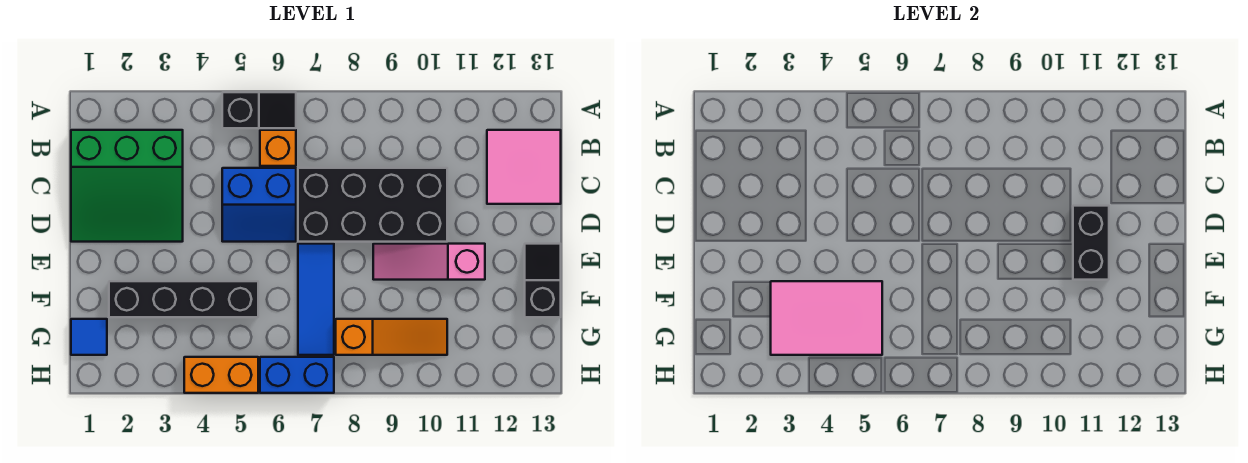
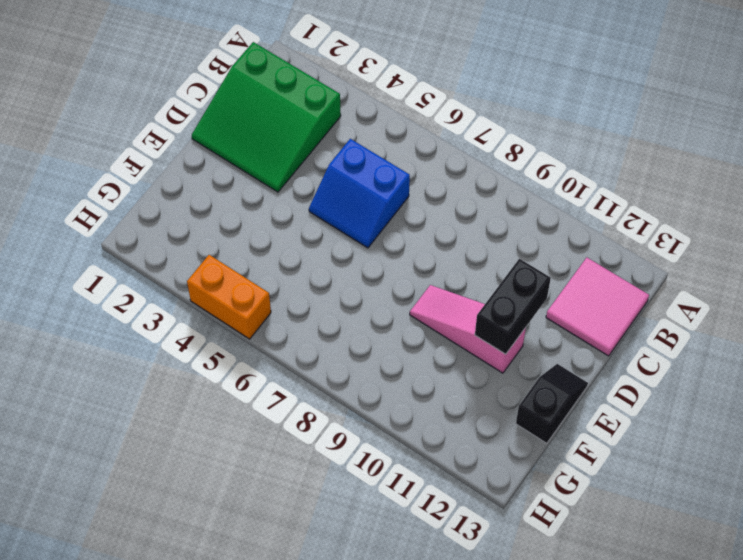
none -> black 1x2 slope [222,92,296,128]
none -> orange 1x1 brick [260,130,296,166]
none -> black 2x4 brick [298,168,447,242]

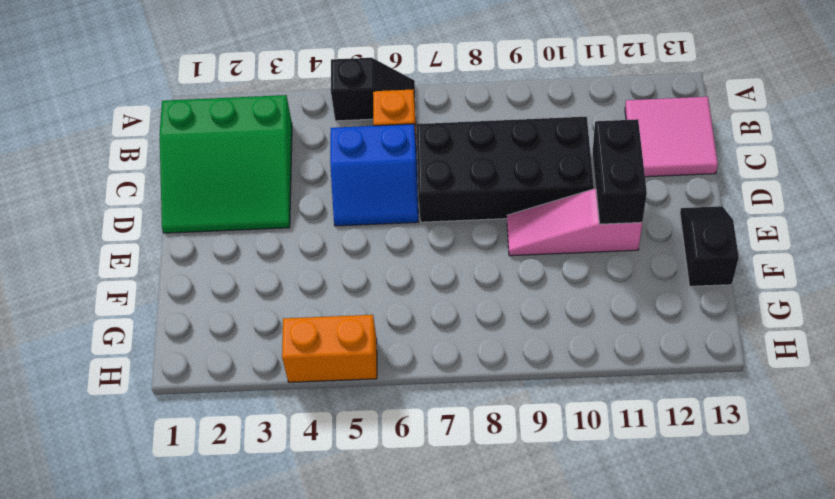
none -> blue 1x3 tile [298,244,334,355]
none -> black 1x4 brick [109,281,258,317]
none -> blue 1x1 tile [71,319,107,355]

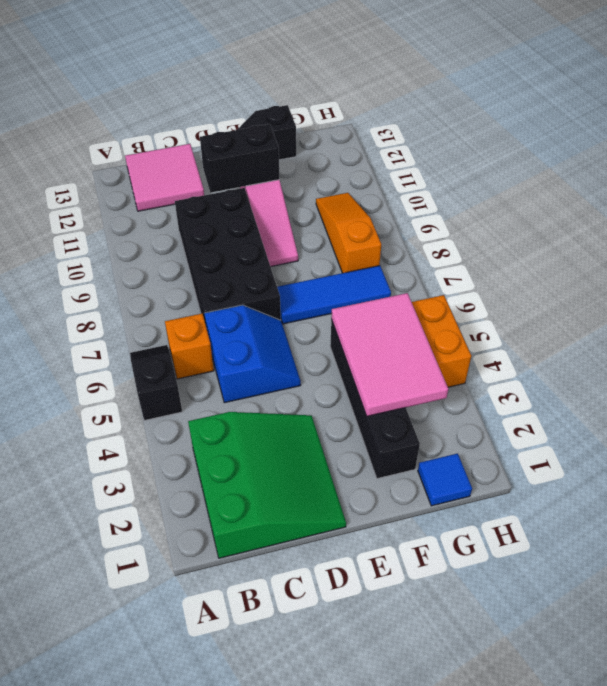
none -> blue 1x2 brick [260,357,334,393]

